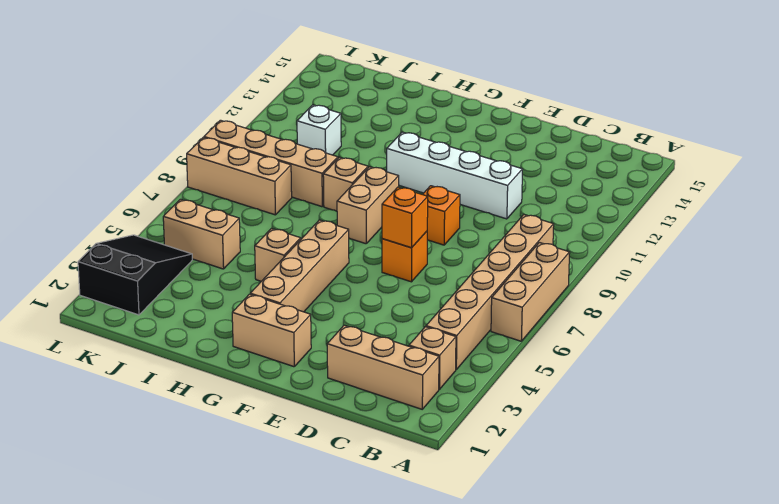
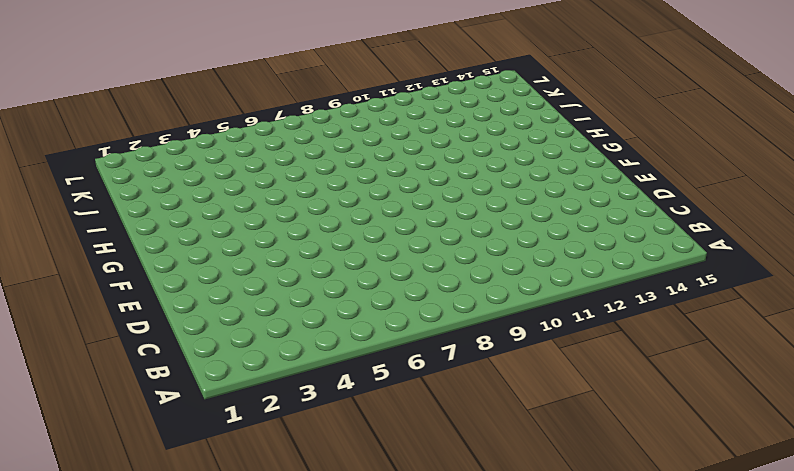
none -> tan 1x3 brick [491,243,570,341]
none -> tan 1x3 brick [327,325,439,409]
none -> tan 1x1 brick [409,327,456,390]

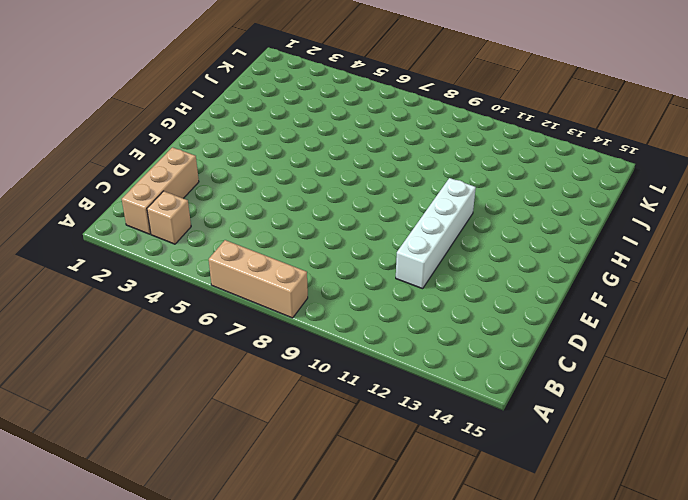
none -> tan 1x6 brick [426,215,554,369]
none -> orange 1x1 brick [382,231,427,282]
none -> orange 1x1 brick [422,186,460,245]

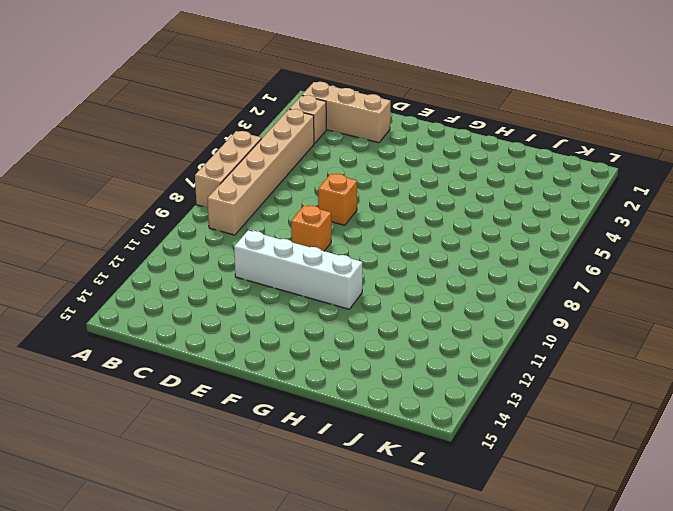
none -> tan 1x2 brick [232,294,311,367]
none -> tan 1x4 brick [250,220,349,312]
none -> tan 1x2 brick [337,167,399,244]

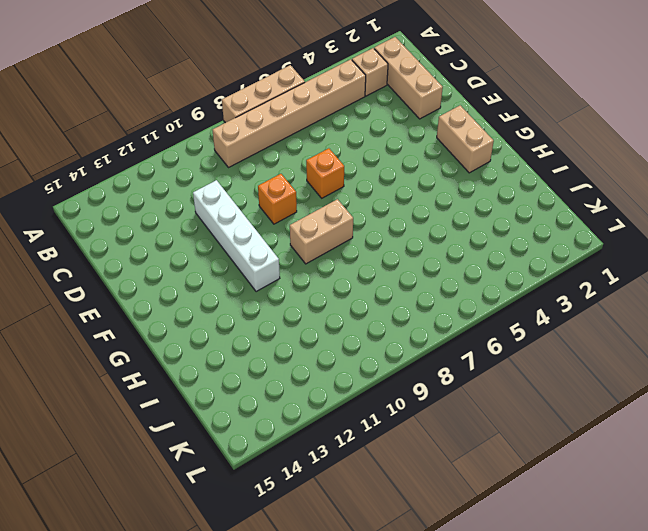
none -> tan 1x4 brick [250,220,349,312]
none -> tan 1x1 brick [255,229,301,281]
none -> tan 1x1 brick [323,157,368,211]

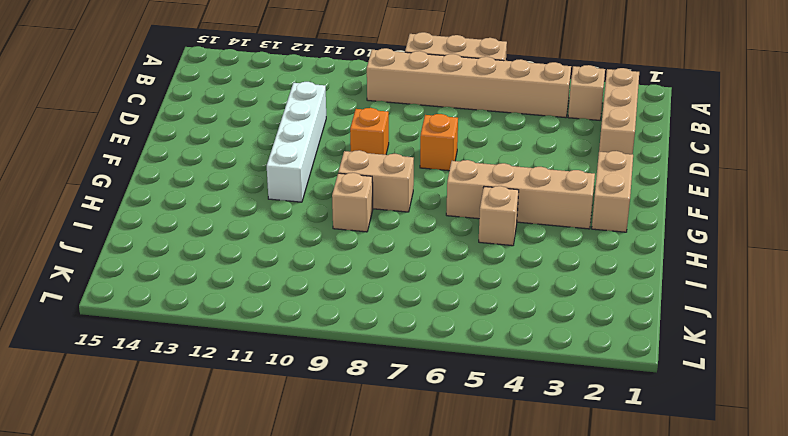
none -> tan 1x4 brick [204,120,338,207]
none -> tan 1x2 brick [163,199,240,269]
none -> tan 1x3 brick [187,137,292,215]

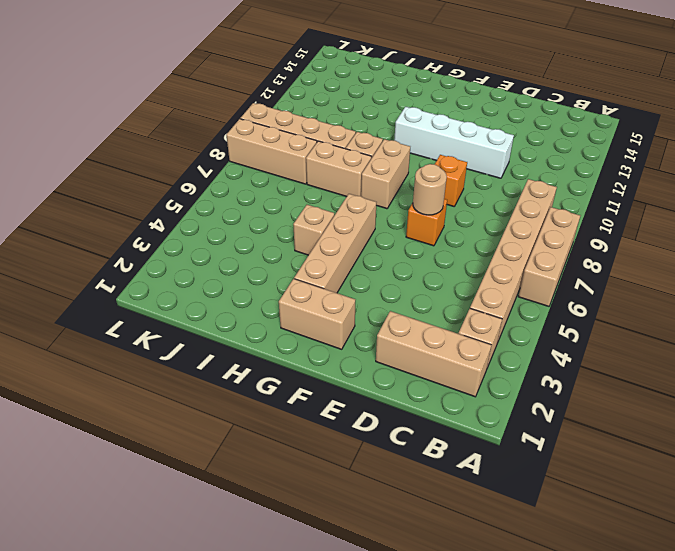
tan 1x1 round brick [413,164,447,215] -> orange 1x1 brick [382,187,428,248]
tan 1x2 brick [306,141,372,197] -> tan 1x2 brick moved to [163,199,240,269]
none -> white 1x1 brick [297,105,341,155]
none -> black 2x3 slope [78,235,192,315]

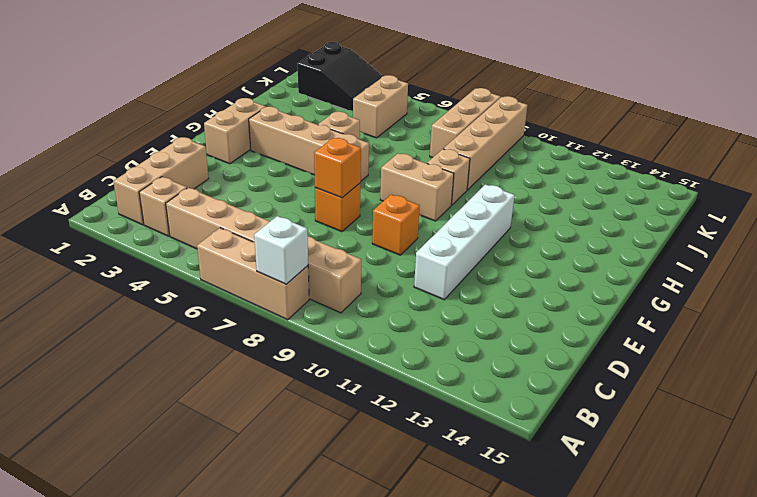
white 1x1 brick [254,216,308,284] -> white 1x1 brick moved to [297,105,341,155]

